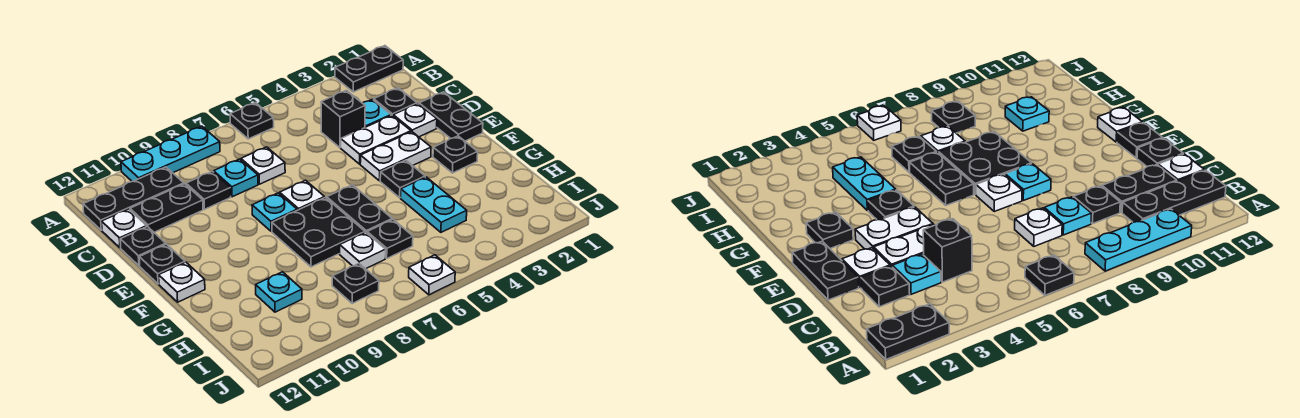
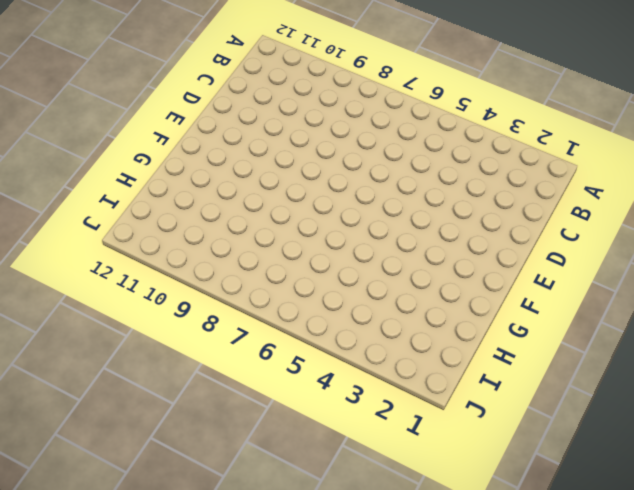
none -> black 1x2 plate [335,46,403,92]
none -> black 1x1 plate [230,103,274,139]
none -> cyan 1x3 plate [121,126,220,181]
none -> black 1x3 plate [83,167,184,230]

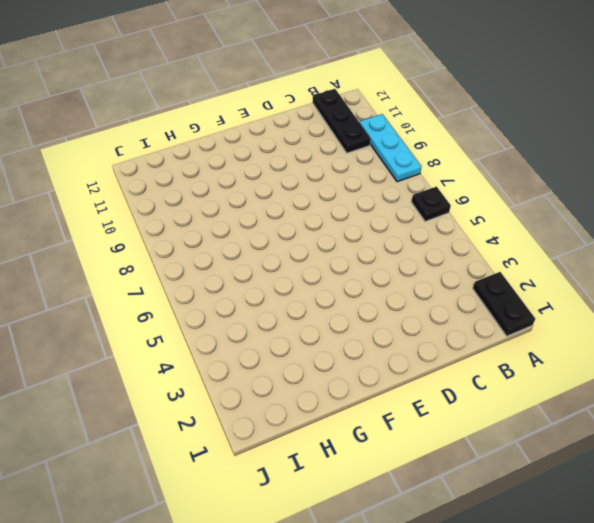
none -> black 1x1 plate [374,88,417,116]
none -> cyan 1x1 plate [363,99,391,127]
none -> black 1x1 brick [321,90,365,148]
none -> white 1x1 plate [241,147,285,184]

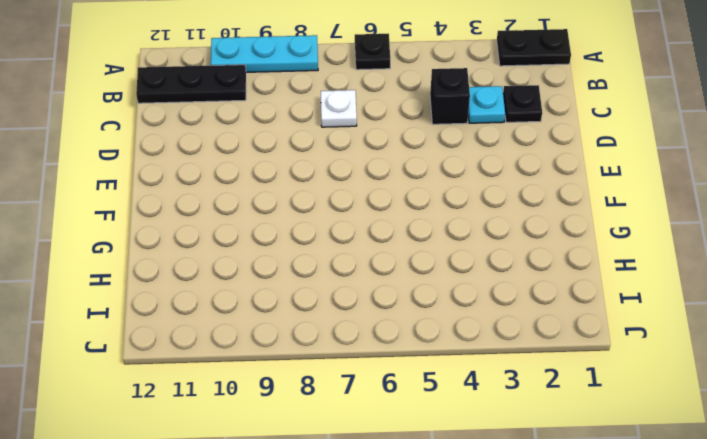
none -> cyan 1x1 plate [214,159,258,197]
none -> black 1x1 plate [186,171,231,209]
none -> black 1x2 plate [130,184,203,232]
none -> white 1x1 plate [102,209,147,248]

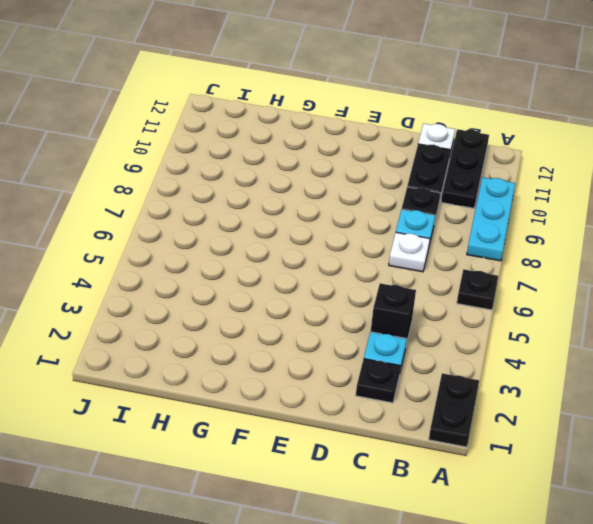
none -> black 1x2 plate [419,92,483,141]
none -> white 1x1 plate [393,104,437,137]
none -> white 1x2 plate [341,116,411,164]
none -> black 1x1 plate [120,227,166,266]

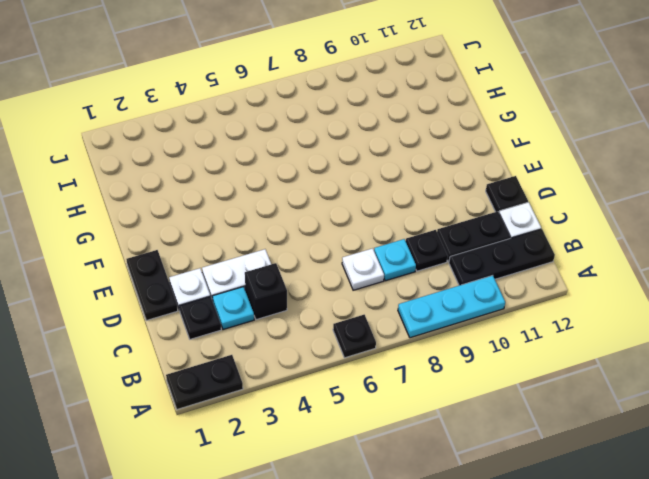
none -> white 1x2 plate [360,132,431,181]
none -> white 1x1 plate [279,180,324,210]
none -> cyan 1x1 plate [252,193,297,231]
none -> black 1x1 plate [139,244,185,284]

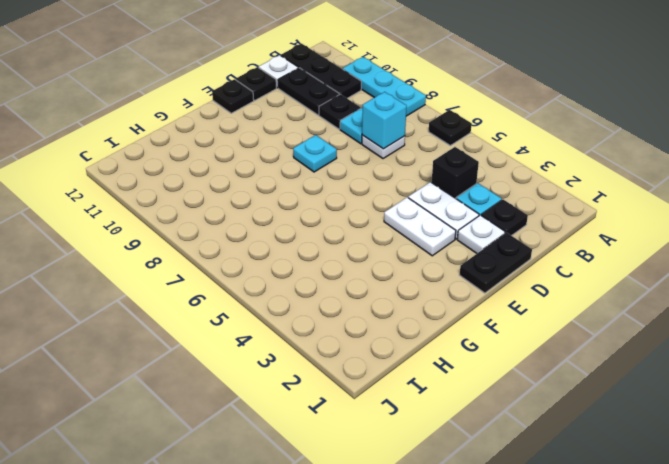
cyan 1x1 brick [362,92,407,149] -> none
none -> black 1x2 plate [335,46,403,92]
none -> white 1x1 plate [279,180,324,210]
none -> black 1x1 plate [433,136,478,173]
none -> black 1x1 plate [380,160,425,198]

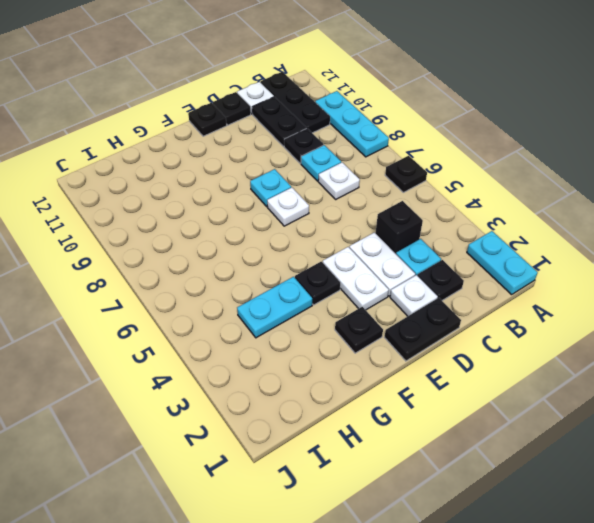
cyan 1x2 plate [467,231,538,295] -> black 1x2 plate [335,46,403,92]
none -> black 1x2 plate [327,185,392,233]
none -> black 2x2 plate [272,197,365,267]
none -> white 1x1 plate [159,262,205,302]
none -> black 1x1 plate [367,220,413,258]

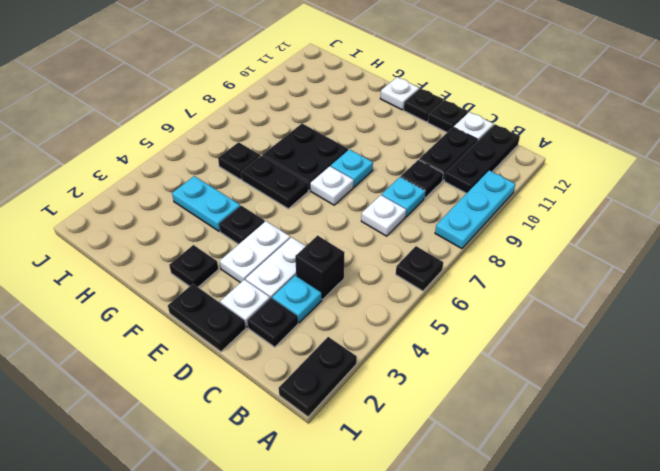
none -> white 1x1 plate [340,232,386,269]
none -> cyan 1x1 plate [256,272,302,312]
none -> black 1x1 plate [332,263,379,303]
none -> white 1x1 plate [409,255,455,295]

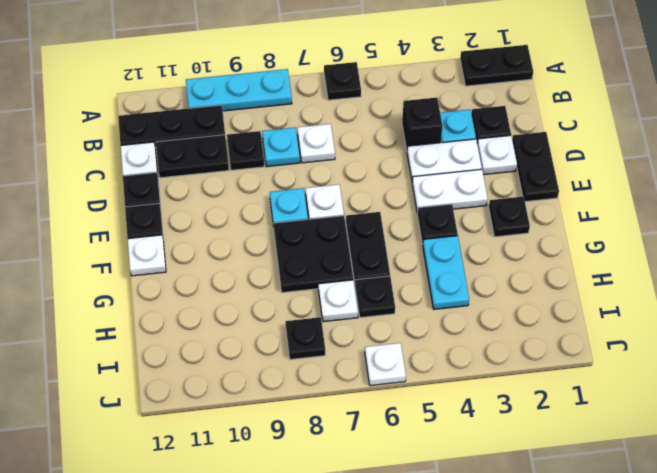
none -> cyan 1x1 plate [256,272,302,312]

